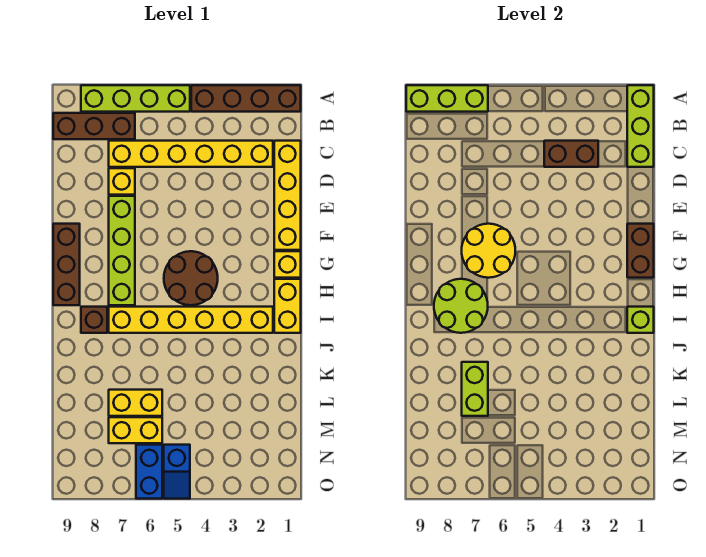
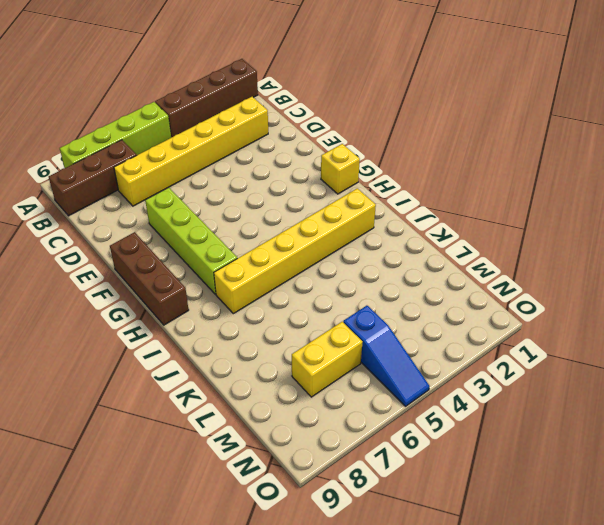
blue 1x3 slope [343,306,430,406] -> blue 1x2 slope [164,445,190,499]
none -> yellow 1x4 brick [274,141,301,250]
none -> yellow 1x1 brick [109,168,135,195]
none -> brown 2x2 round brick [164,251,218,305]

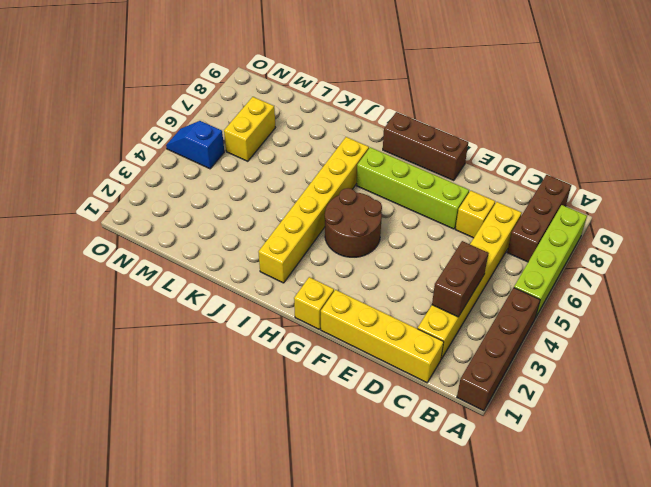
none -> yellow 1x2 brick [274,279,301,333]
none -> brown 1x1 brick [81,307,107,333]
none -> yellow 1x2 brick [109,390,162,416]

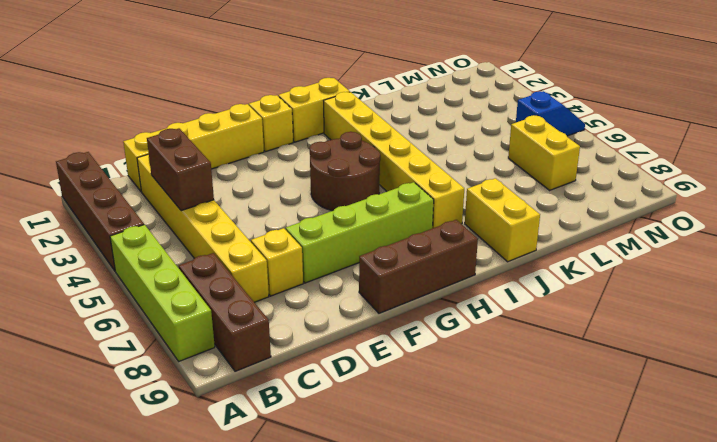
yellow 1x2 brick [465,178,540,262] -> yellow 1x2 brick moved to [109,390,162,416]
none -> brown 1x1 brick [81,307,107,333]
none -> blue 1x2 brick [136,445,162,499]
none -> lime 1x3 brick [627,85,654,167]

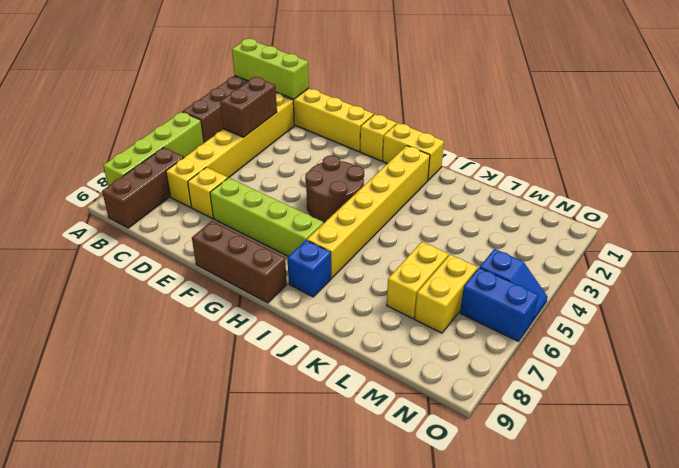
blue 1x1 brick [287,240,331,297] -> brown 1x1 brick [81,307,107,333]
none -> lime 1x3 brick [406,85,488,112]
none -> brown 1x2 brick [627,224,654,278]
none -> yellow 2x2 round brick [462,224,515,278]

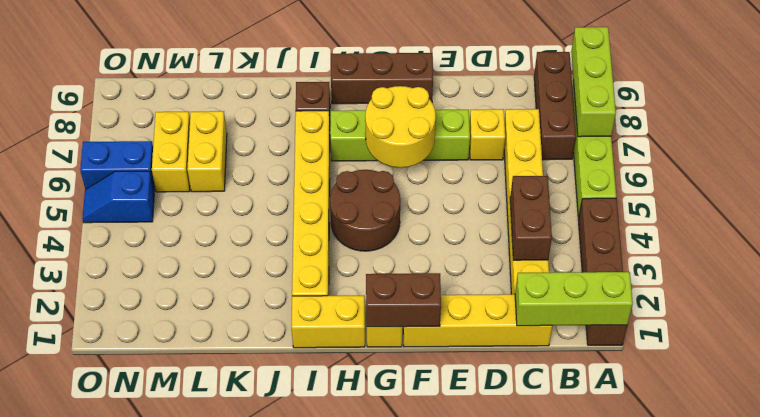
none -> lime 2x2 round brick [434,279,488,333]
none -> lime 1x1 brick [627,307,654,333]
none -> lime 1x2 brick [462,362,488,416]

